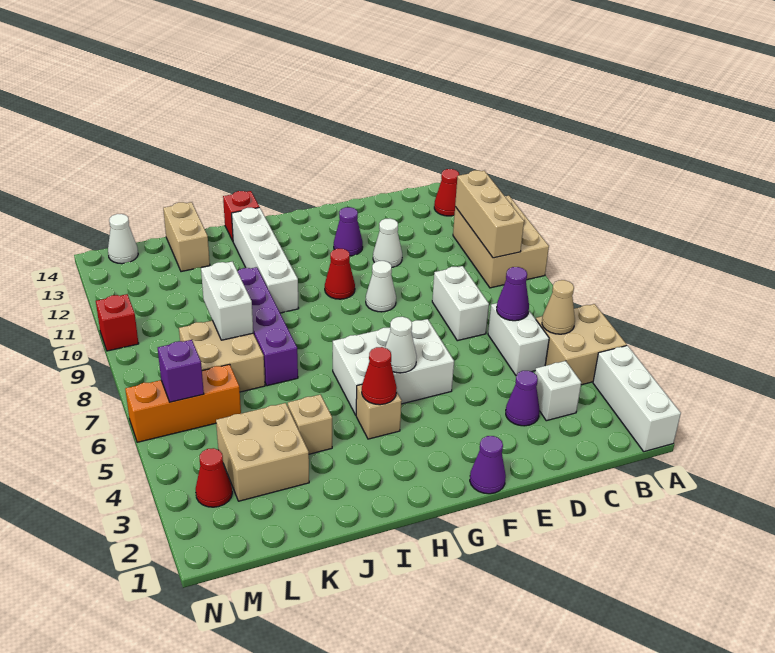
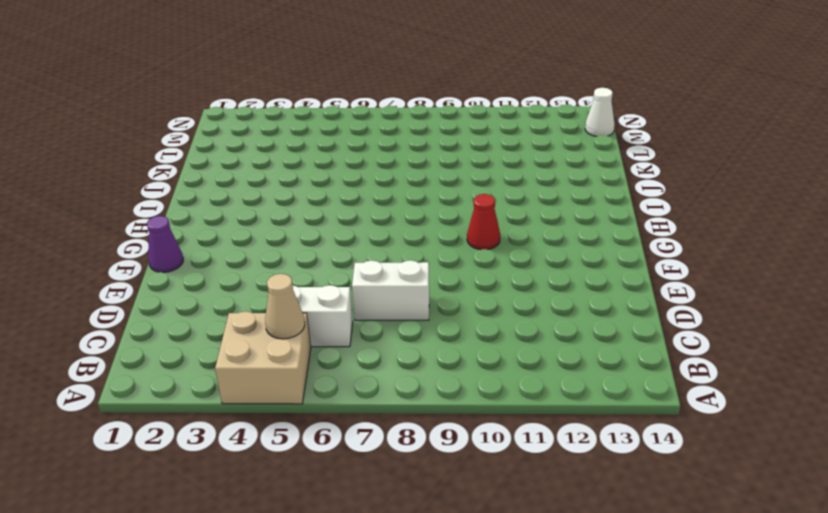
none -> white 1x3 brick [593,346,681,452]
none -> tan 2x3 brick [453,196,549,288]
none -> red 1x1 cone [434,169,459,216]
none -> white 1x1 brick [535,361,581,421]

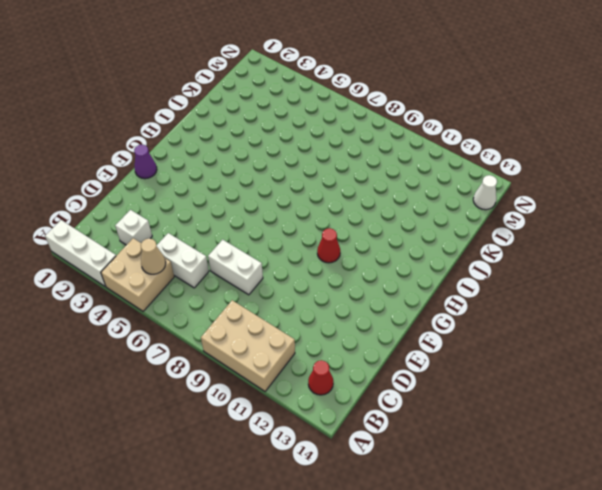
none -> purple 1x1 cone [506,371,540,426]
none -> white 1x1 cone [373,219,402,267]
none -> white 2x3 brick [333,319,454,415]
none -> white 1x1 cone [366,261,396,312]

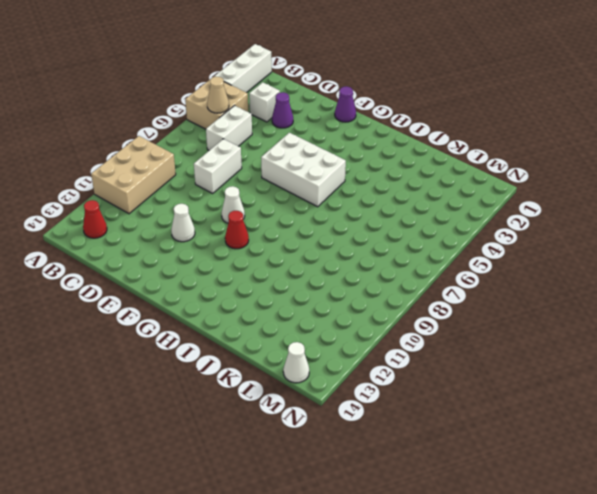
none -> purple 1x1 cone [334,207,363,256]
none -> tan 1x1 brick [356,385,402,439]
none -> white 1x4 brick [232,207,299,313]
none -> red 1x1 brick [223,191,259,241]

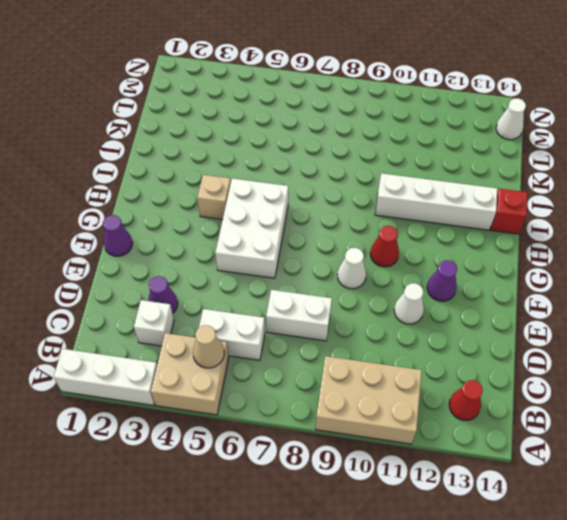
none -> tan 1x1 brick [288,394,332,454]
none -> purple 1x4 brick [238,267,298,386]
none -> tan 2x2 brick [216,403,309,501]
none -> tan 2x2 brick [179,321,265,392]

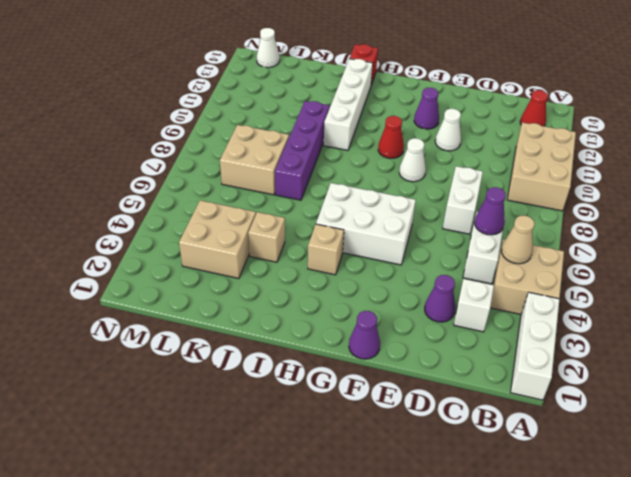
none -> tan 1x2 brick [163,202,210,272]
none -> orange 1x3 brick [125,364,241,442]
none -> red 1x1 cone [196,448,232,507]
none -> red 1x1 brick [96,294,139,351]

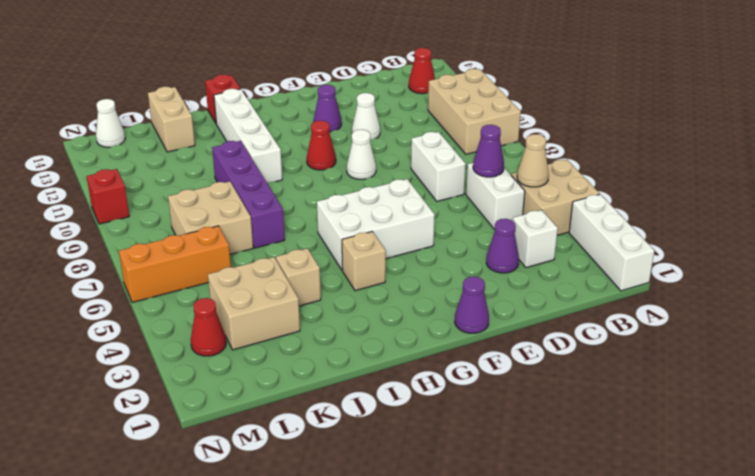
none -> tan 1x3 brick [455,170,524,258]
none -> white 1x1 cone [385,317,417,373]
none -> red 1x1 cone [362,347,397,405]
none -> white 1x2 brick [201,261,253,340]

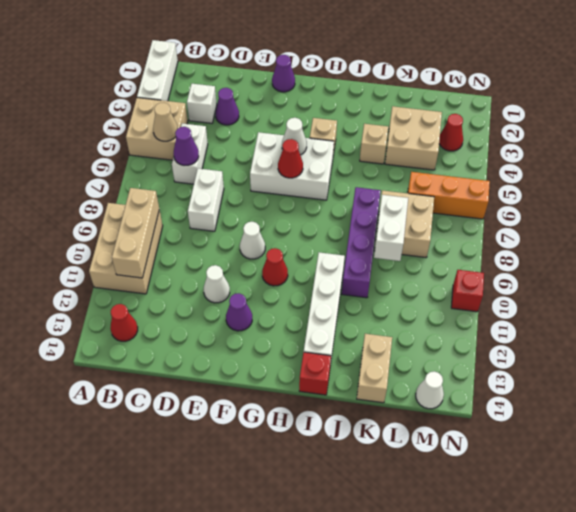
red 1x1 cone [278,139,303,178] -> red 1x1 cone moved to [362,347,397,405]
none -> purple 1x1 brick [158,340,204,402]

